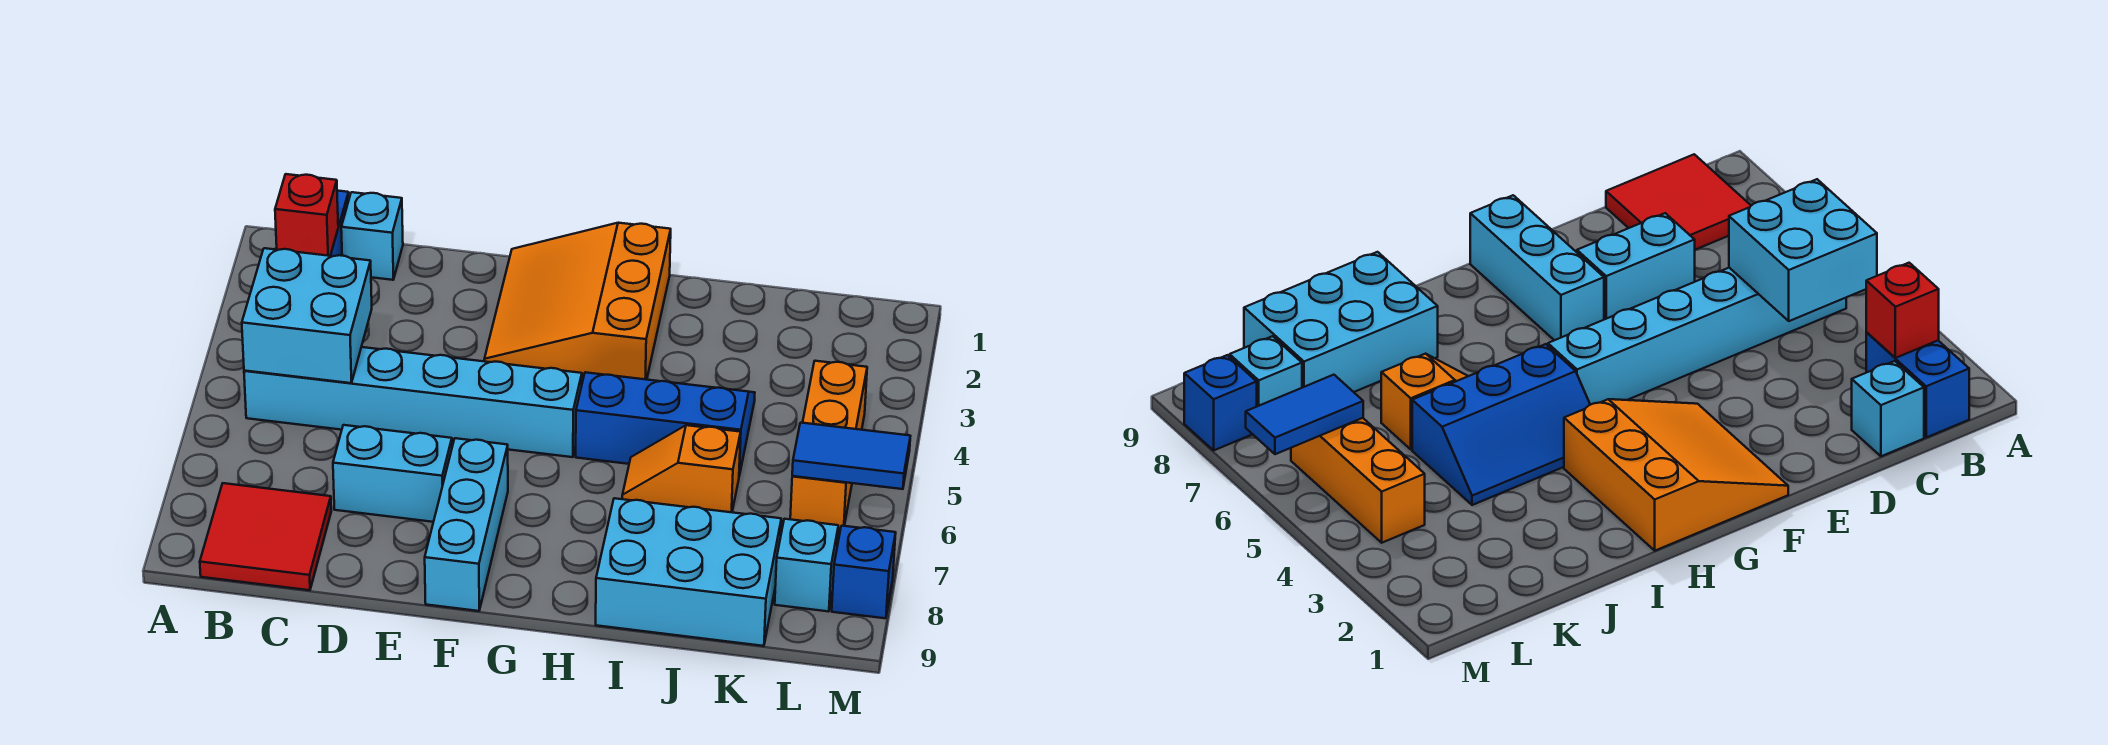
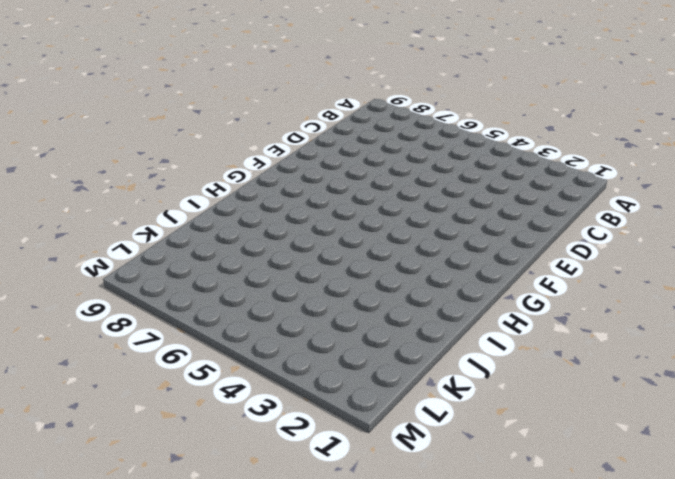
none -> blue 1x2 brick [1866,332,1969,437]
none -> cyan 1x6 brick [244,347,582,457]
none -> red 2x2 tile [200,483,331,590]

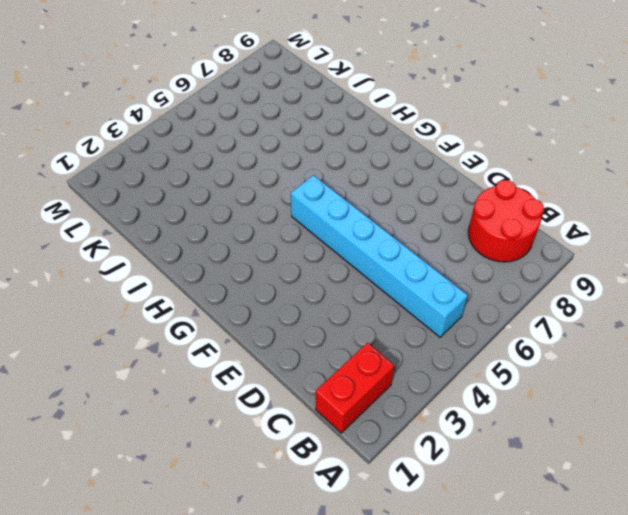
red 1x2 brick [316,343,394,433] -> blue 1x2 brick [1866,332,1969,437]
red 2x2 round brick [468,180,544,262] -> red 2x2 tile [200,483,331,590]
none -> cyan 1x1 brick [341,192,403,280]
none -> cyan 1x2 brick [333,425,452,522]
none -> orange 3x3 slope [484,223,671,380]

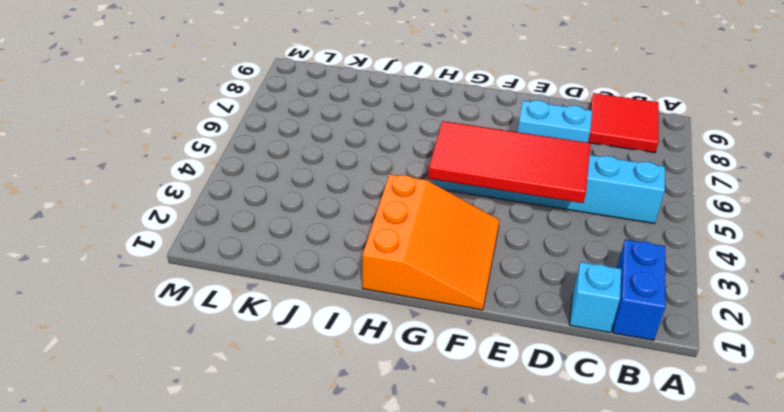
red 2x4 tile [428,121,591,203] -> none
none -> cyan 1x3 brick [425,438,508,611]
none -> blue 2x3 slope [576,372,755,476]
none -> orange 1x2 slope [622,425,741,512]

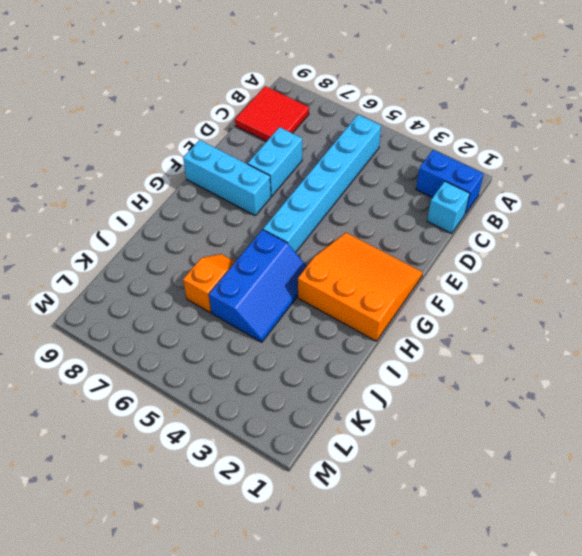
none -> cyan 2x3 brick [596,498,781,646]
none -> orange 1x3 brick [790,361,867,530]
none -> cyan 1x1 brick [775,519,838,612]

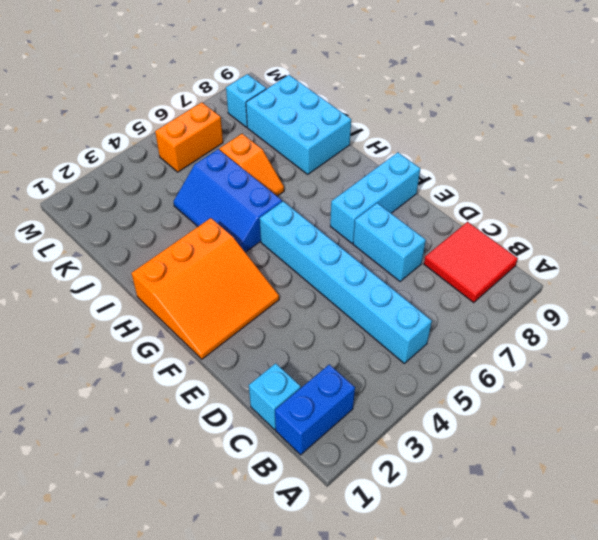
orange 1x2 brick [155,102,223,172] -> orange 1x3 brick [790,361,867,530]
none -> blue 1x1 brick [832,526,896,618]
none -> red 1x1 brick [275,174,338,256]
none -> cyan 2x2 brick [242,248,372,383]

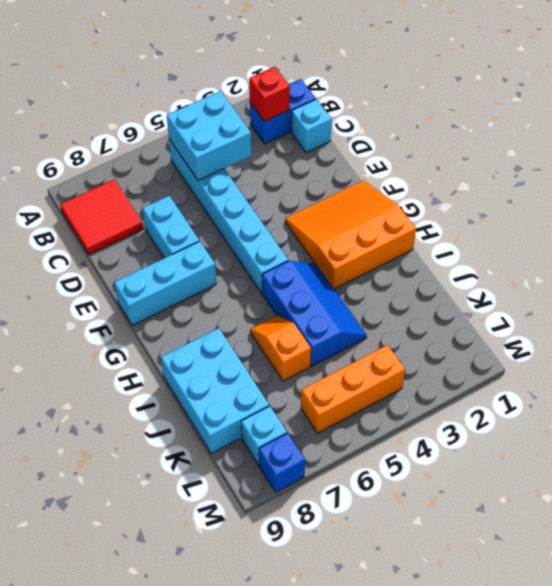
none -> blue 1x2 tile [792,423,910,489]

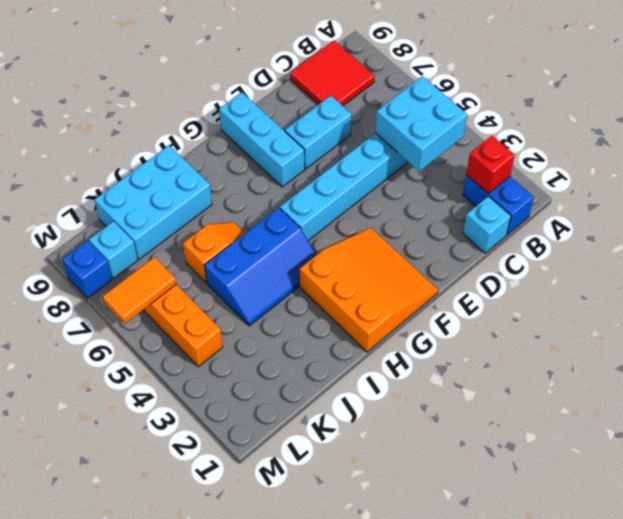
orange 1x2 tile [103,257,176,324] -> blue 1x2 tile [792,423,910,489]

